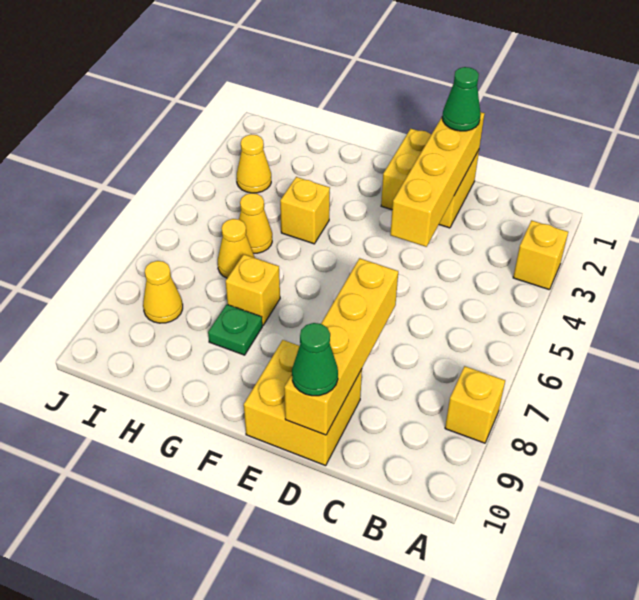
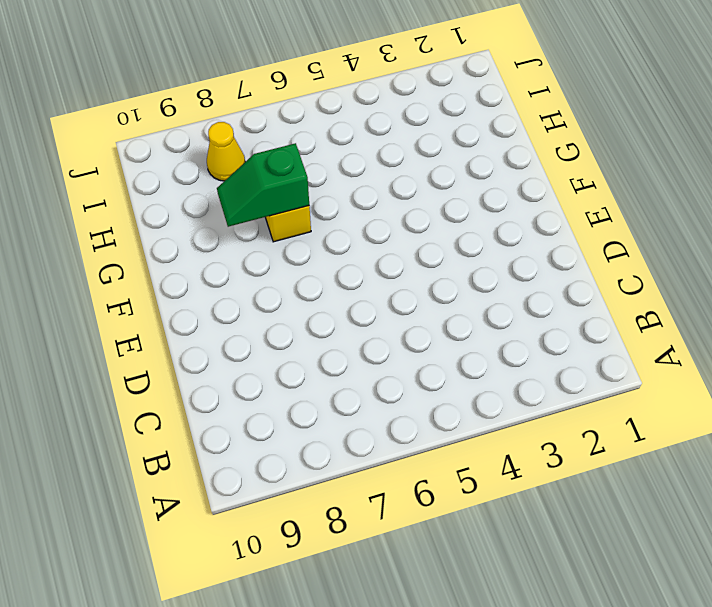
green 1x2 slope [217,143,309,227] -> none
none -> yellow 1x1 brick [513,220,568,290]
none -> yellow 1x1 brick [445,366,505,443]
none -> yellow 2x2 brick [381,129,479,228]

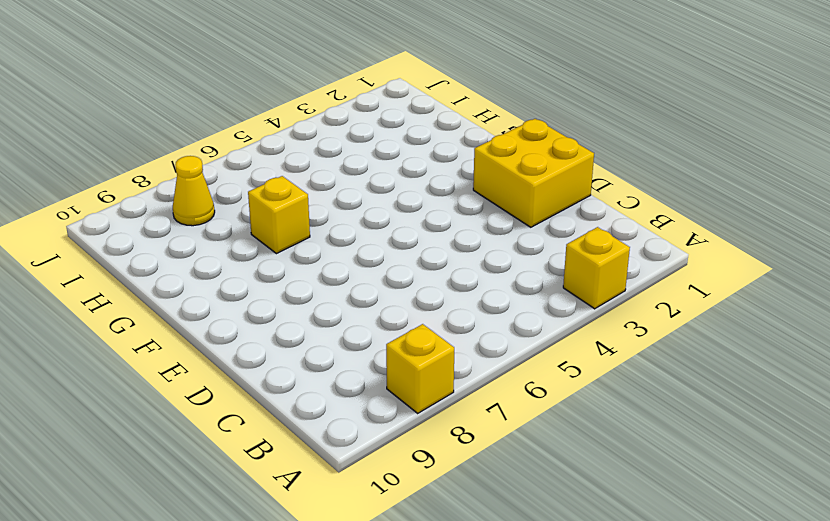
none -> yellow 2x2 brick [244,340,362,466]
none -> yellow 1x1 brick [280,177,330,244]
none -> green 1x1 plate [208,304,262,355]

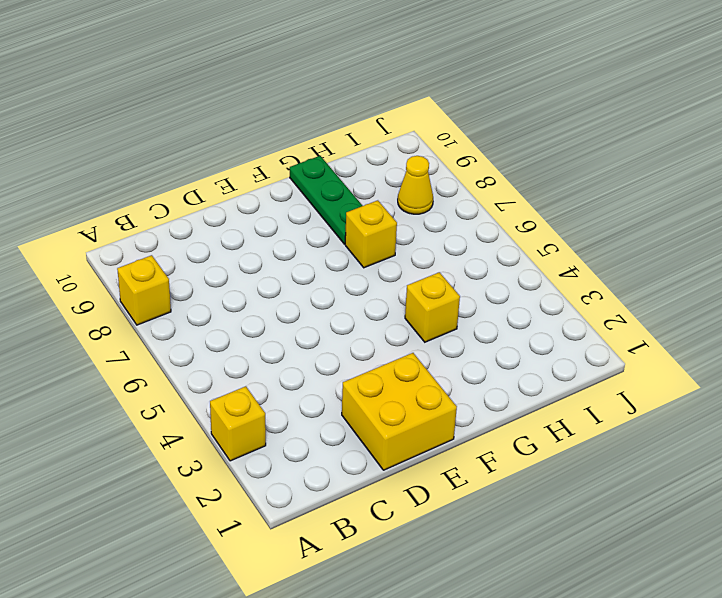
green 1x3 plate [290,156,363,244] -> green 1x1 plate [208,304,262,355]
none -> yellow 2x2 brick [244,340,362,466]
none -> yellow 1x1 cone [239,193,272,253]
none -> yellow 1x1 cone [218,219,255,278]

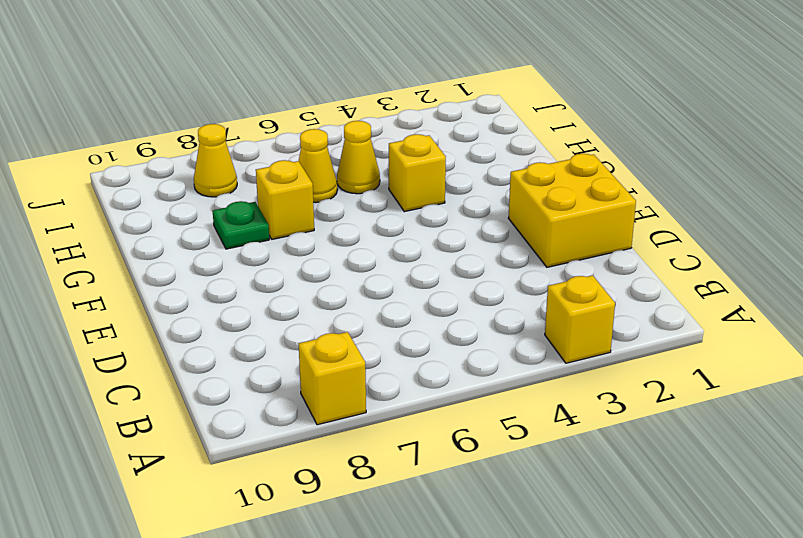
none -> yellow 2x2 brick [244,340,362,466]
none -> yellow 1x1 cone [237,134,271,193]
none -> yellow 1x4 brick [390,112,485,247]

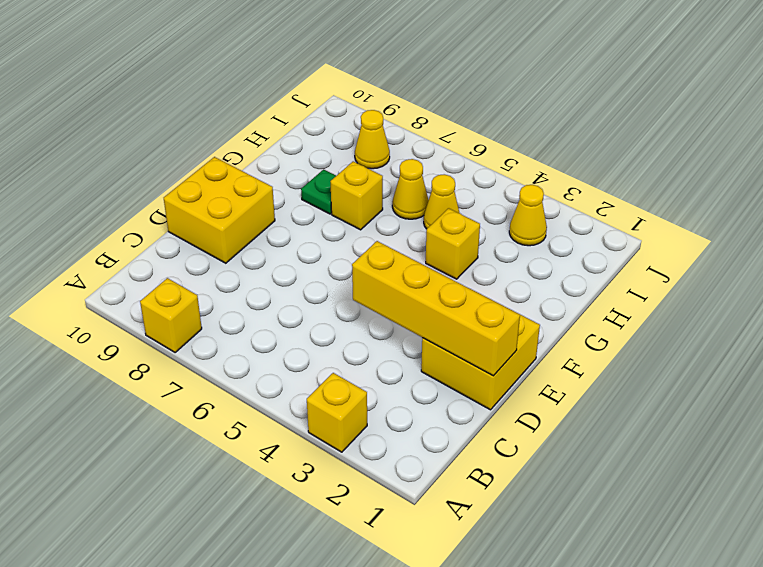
none -> yellow 1x4 brick [284,258,398,435]
none -> green 1x1 cone [442,67,481,131]
none -> green 1x1 cone [292,323,338,396]

